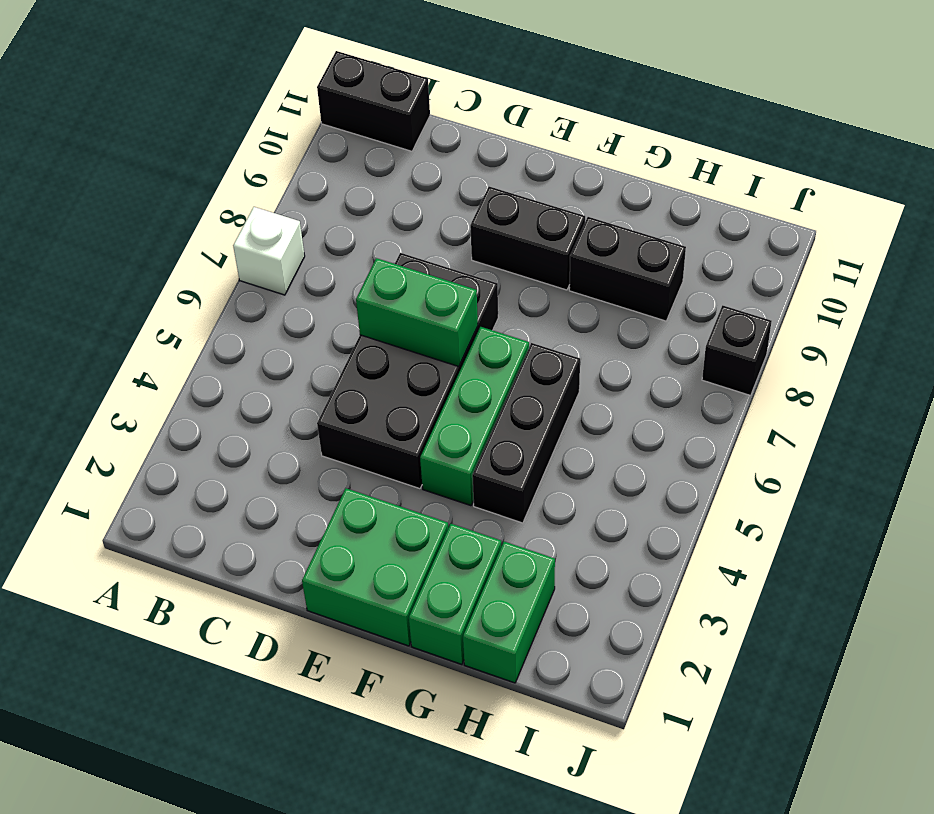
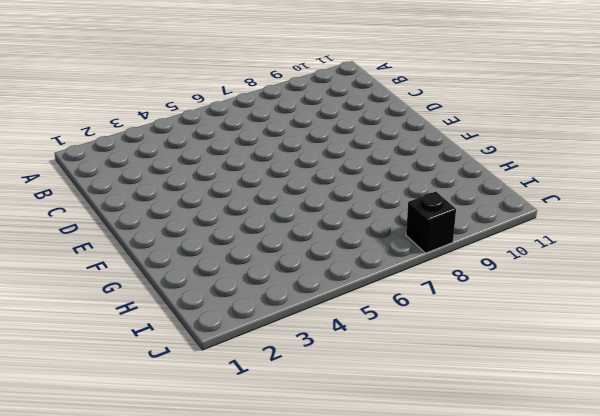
none -> white 1x1 brick [233,207,305,295]
none -> black 1x2 brick [317,51,430,151]
none -> black 2x4 brick [317,253,498,489]

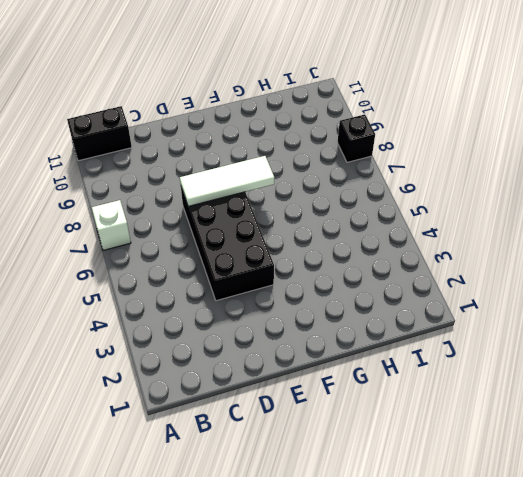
white 1x3 tile [180,156,274,206] -> none
none -> green 2x2 brick [302,488,448,646]
none -> black 1x2 brick [470,187,585,290]
none -> green 1x3 brick [420,327,529,506]

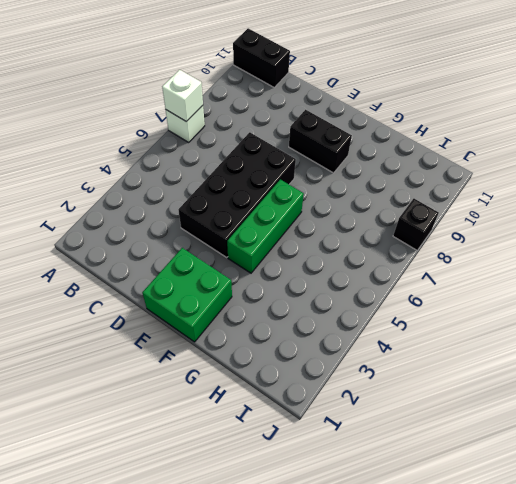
white 1x1 brick [162,70,203,122] -> none
none -> green 1x2 brick [409,524,501,664]
none -> black 1x3 brick [472,343,580,523]
none -> black 1x2 brick [569,217,686,321]

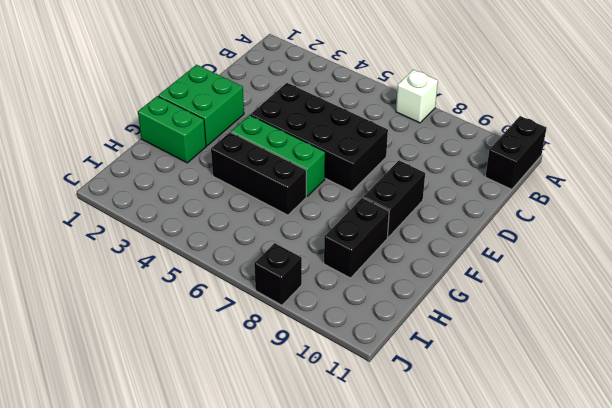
none -> green 1x2 brick [463,542,555,683]
none -> green 1x2 brick [356,258,478,367]

